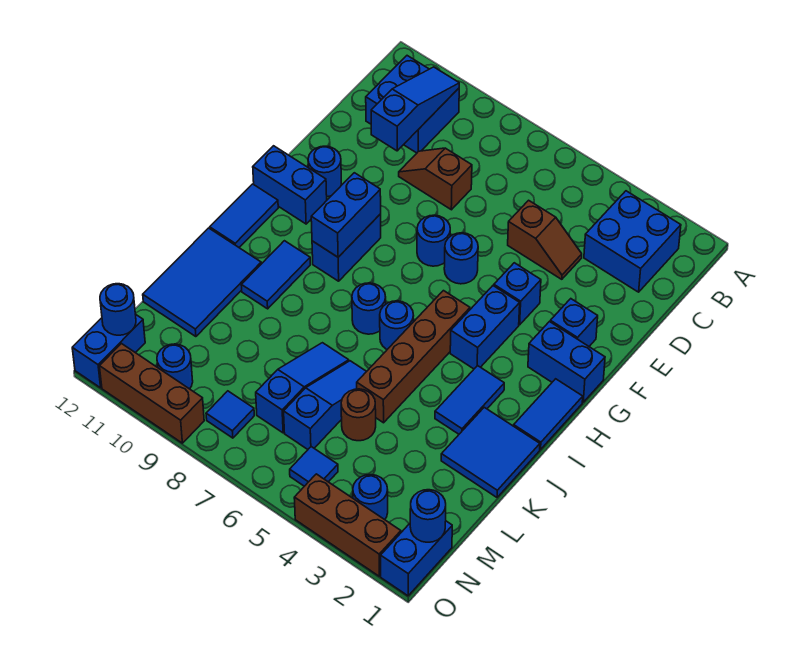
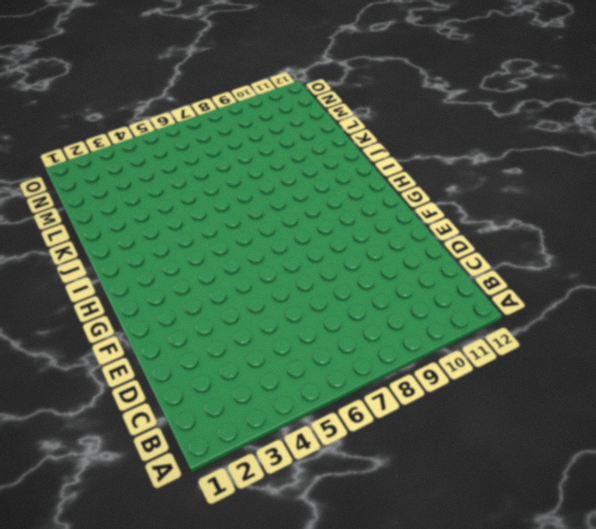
none -> blue 2x2 brick [584,191,681,292]
none -> blue 2x2 brick [366,56,459,153]
none -> brown 1x2 slope [508,200,582,279]
none -> brown 1x2 slope [399,148,472,210]

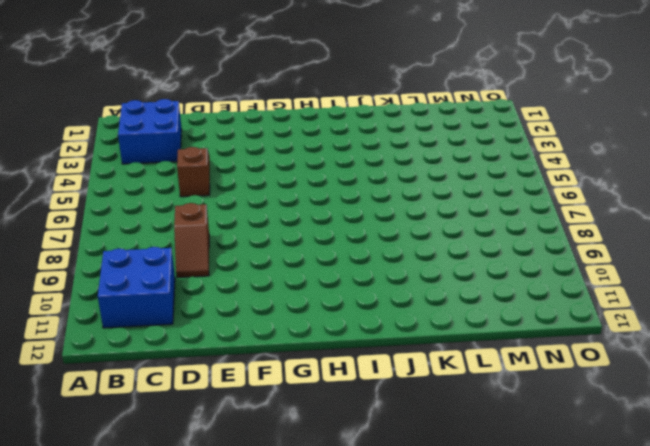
none -> blue 1x1 brick [550,299,598,346]
none -> blue 1x1 brick [494,263,541,325]
none -> blue 1x1 round brick [444,233,478,284]
none -> blue 1x1 round brick [417,215,450,266]

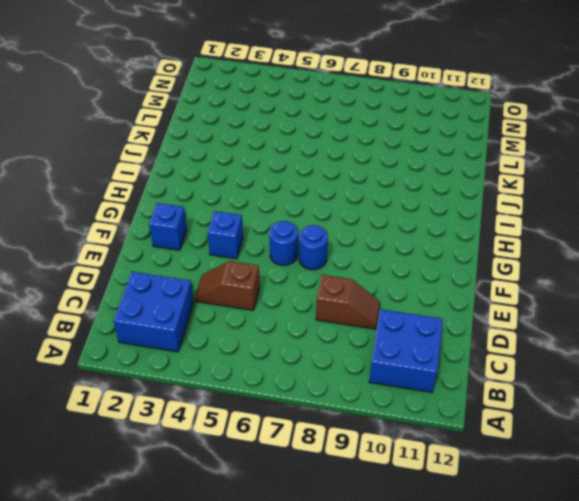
none -> blue 1x1 round brick [308,146,341,197]
none -> blue 1x2 brick [528,322,605,402]
none -> blue 1x2 brick [450,286,520,369]
none -> blue 1x2 brick [312,214,381,281]

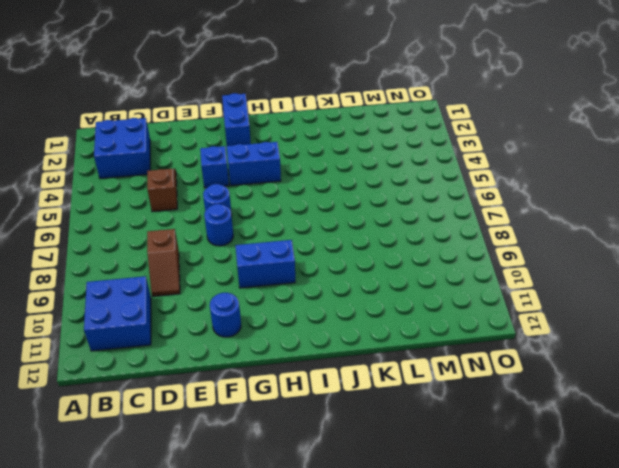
none -> blue 1x1 brick [550,299,598,346]
none -> blue 1x2 brick [253,146,327,224]
none -> blue 1x2 tile [514,379,583,450]
none -> brown 1x4 brick [357,291,470,423]

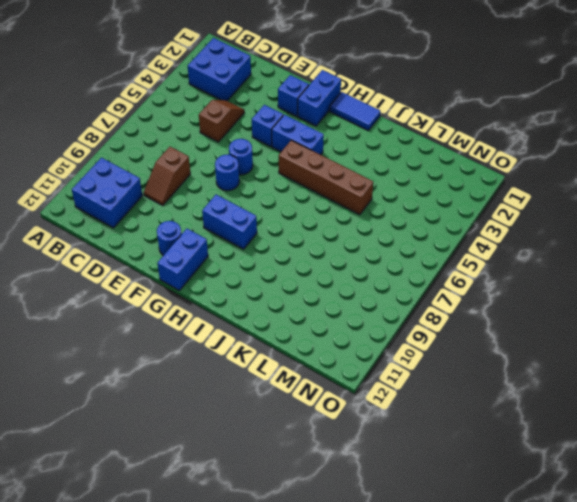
none -> blue 1x2 tile [210,184,278,247]
none -> blue 1x2 tile [435,366,504,434]
none -> blue 1x1 round brick [380,301,413,349]
none -> blue 1x1 round brick [352,283,386,334]

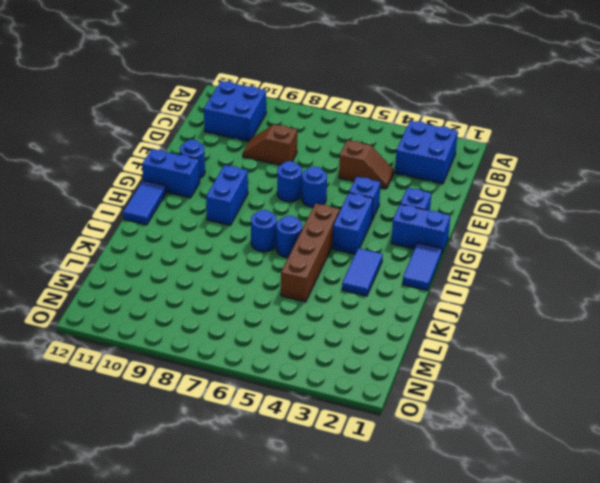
none -> blue 1x2 tile [241,241,310,309]
none -> blue 2x2 tile [441,407,540,497]
none -> blue 2x3 tile [143,228,261,337]
none -> blue 1x3 slope [284,361,367,449]

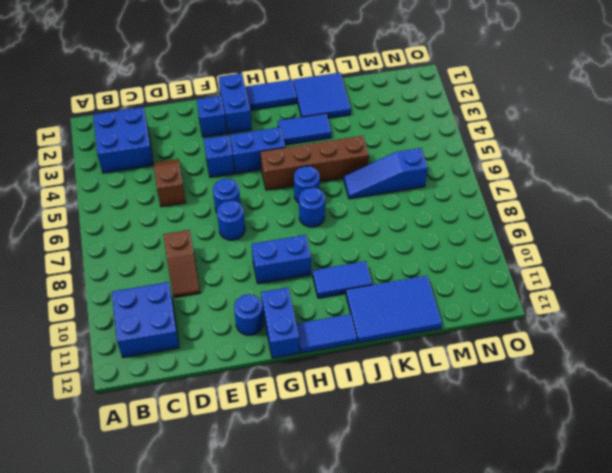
none -> blue 1x3 slope [256,343,349,433]
none -> brown 1x1 round brick [341,389,376,441]
none -> blue 1x2 brick [381,521,452,596]
none -> blue 1x1 round brick [353,475,388,520]

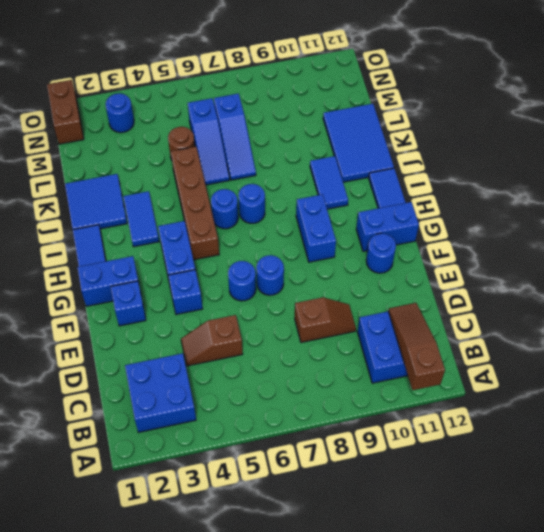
brown 1x3 slope [389,303,445,390] -> none
brown 1x2 brick [47,80,84,144] -> blue 1x2 brick [381,521,452,596]
none -> blue 1x1 tile [290,447,338,486]
none -> blue 1x1 tile [206,391,254,438]
none -> blue 1x1 round brick [157,344,193,389]
none -> blue 1x2 brick [72,314,145,388]

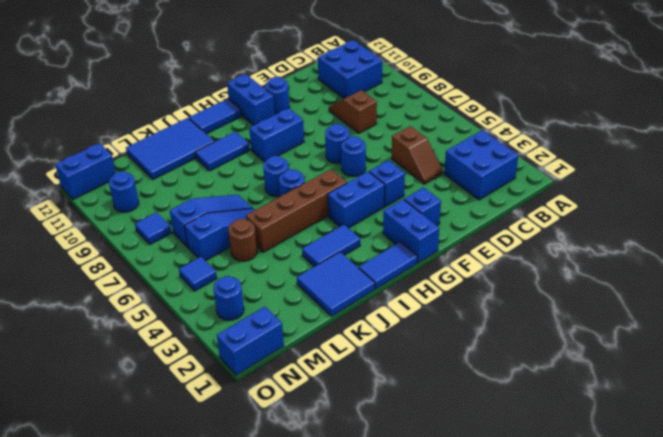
none -> brown 1x3 brick [294,474,401,576]
none -> brown 1x3 brick [100,344,204,443]
none -> blue 1x3 slope [371,67,459,151]
none -> blue 1x2 brick [311,173,381,257]

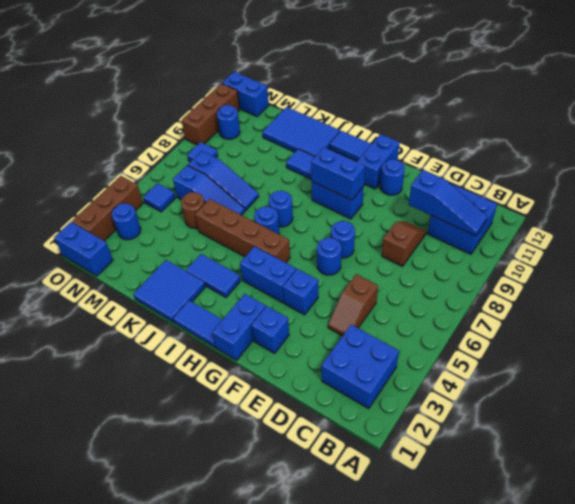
none -> blue 1x1 round brick [410,490,446,542]
none -> blue 1x1 round brick [100,284,136,335]

